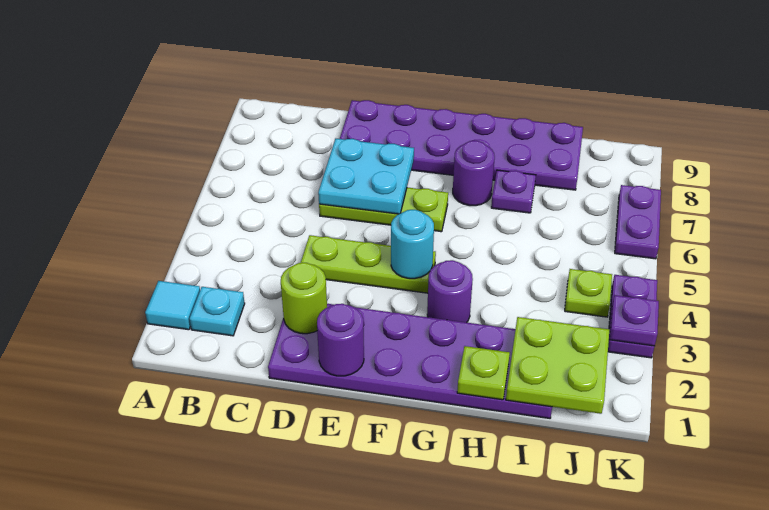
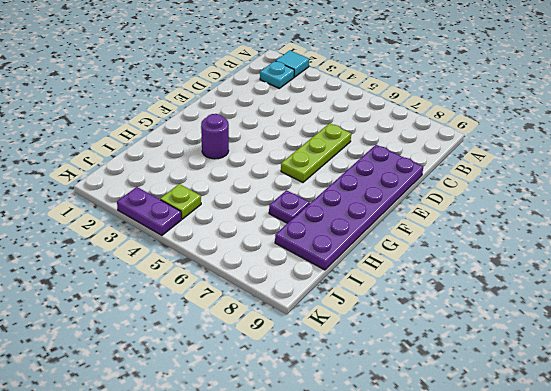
none -> purple 2x6 plate [268,304,552,418]
none -> lime 1x3 plate [301,235,436,293]
none -> purple 1x1 round brick [453,141,495,206]

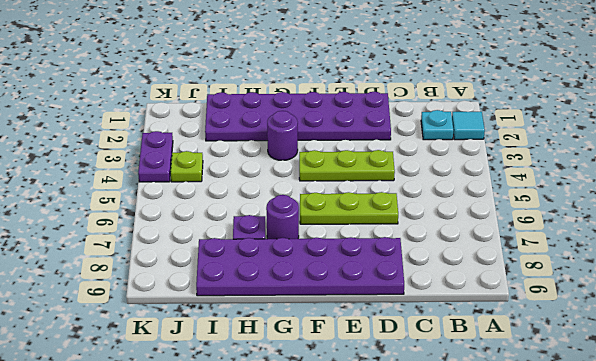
none -> purple 1x2 plate [615,185,661,259]
none -> lime 1x1 round brick [281,263,327,334]
none -> cyan 2x2 plate [318,139,414,214]

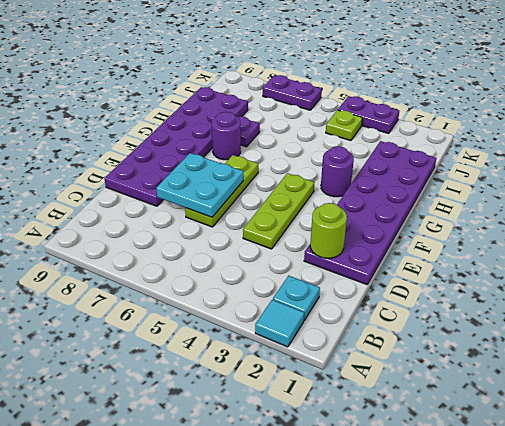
none -> purple 1x1 round brick [317,304,364,376]
none -> cyan 1x1 round brick [391,210,434,279]
none -> lime 1x1 plate [457,346,510,400]

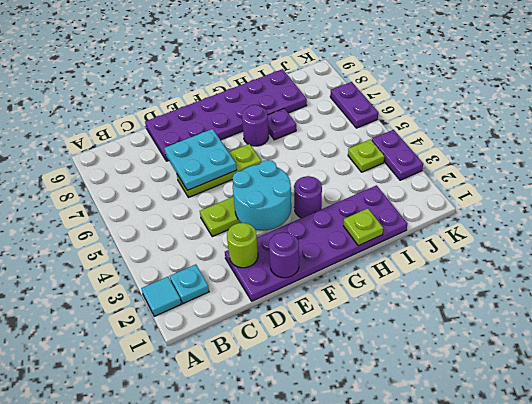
cyan 2x2 round brick [233,160,291,231] -> cyan 1x1 round brick [391,210,434,279]
none -> lime 2x2 plate [506,317,609,414]
none -> purple 1x1 plate [610,295,659,346]

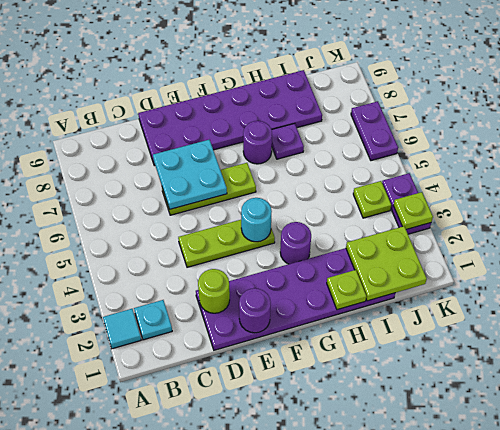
lime 1x1 plate [393,192,433,229] -> purple 1x1 plate [610,295,659,346]

